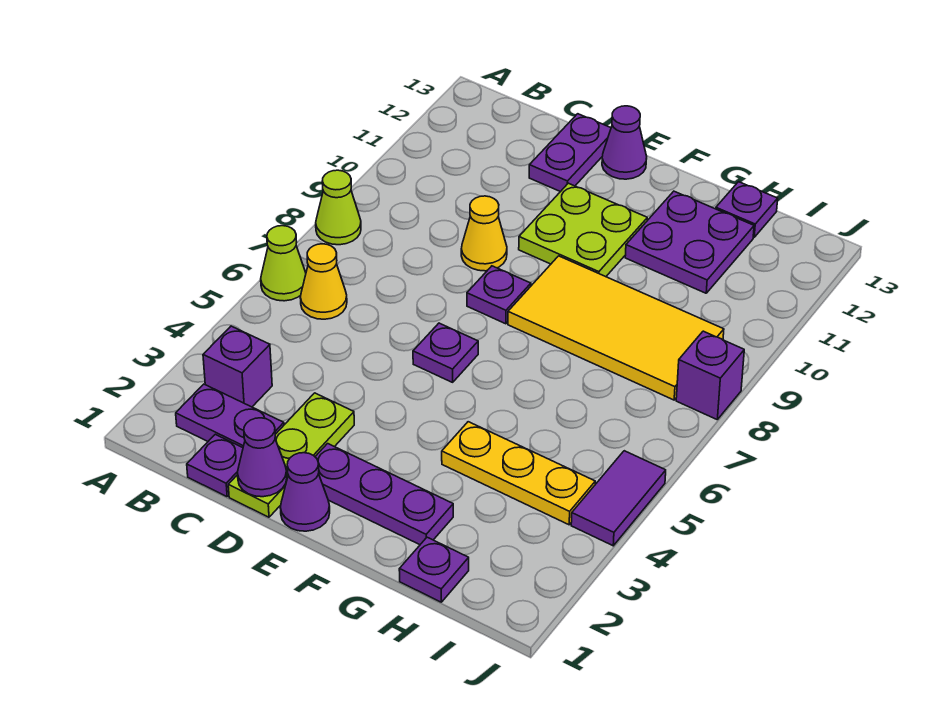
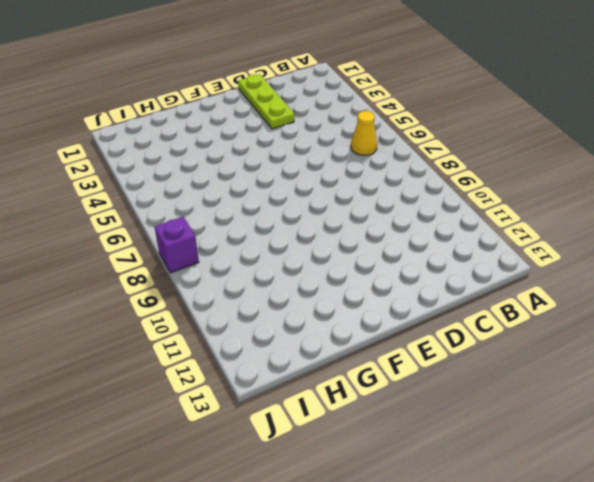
none -> lime 1x1 cone [261,226,306,301]
none -> lime 1x1 cone [316,170,361,245]
none -> purple 1x2 plate [176,384,284,448]

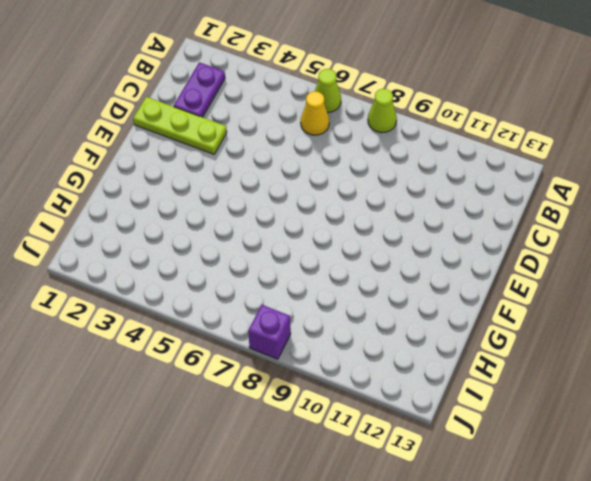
none -> purple 1x1 brick [203,326,272,407]
none -> purple 1x1 plate [187,434,243,497]
none -> yellow 1x1 cone [461,196,507,271]

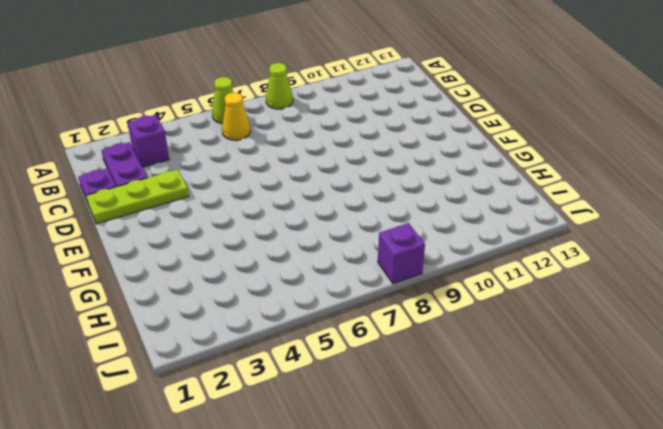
none -> yellow 1x1 cone [461,196,507,271]
none -> purple 1x2 plate [529,114,611,192]
none -> purple 1x1 cone [280,453,330,531]

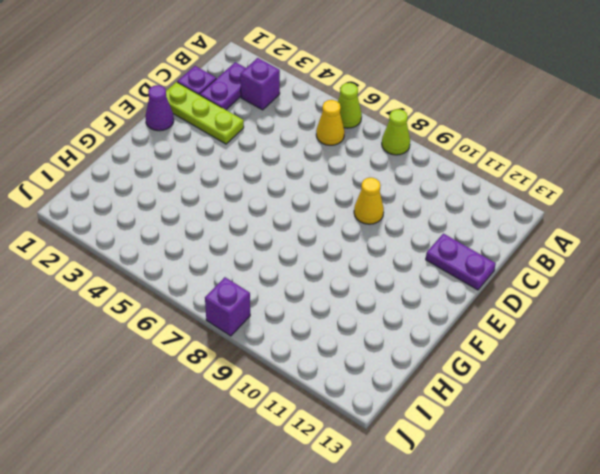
none -> purple 1x3 plate [315,444,453,545]
none -> purple 1x1 plate [413,323,478,382]
none -> purple 1x1 plate [467,266,531,324]

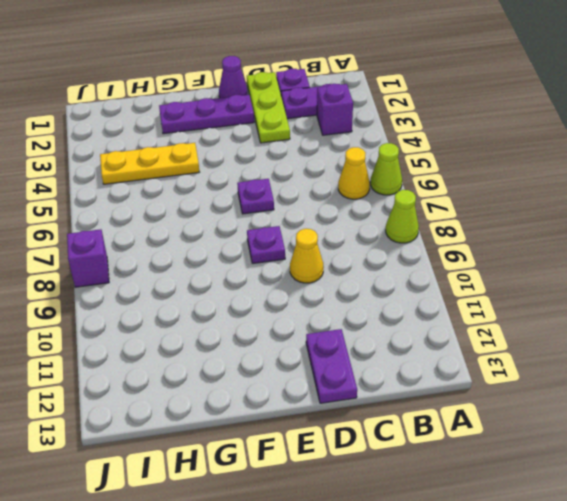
none -> lime 2x2 plate [519,183,647,277]
none -> purple 1x1 cone [602,106,647,179]
none -> yellow 2x4 tile [508,256,724,400]

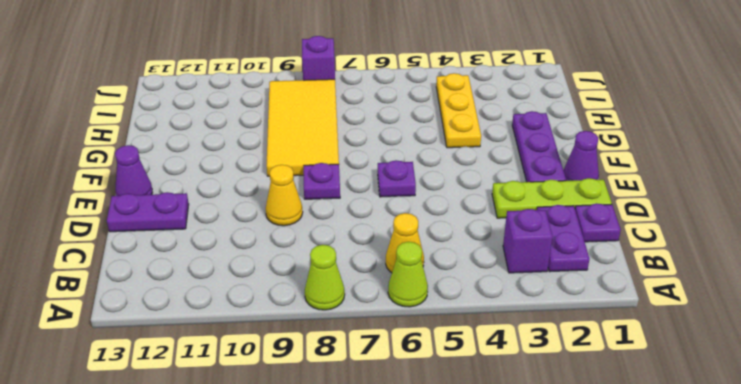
none -> lime 2x2 plate [519,183,647,277]
none -> purple 2x2 plate [625,191,754,293]
none -> purple 1x1 plate [399,537,469,602]

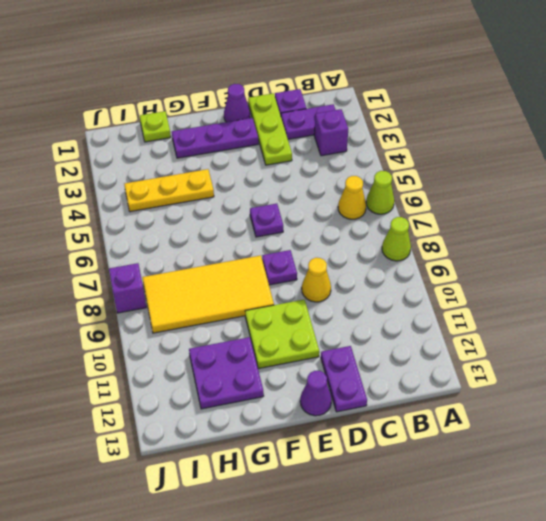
lime 1x1 plate [140,111,171,142] -> purple 1x1 plate [399,537,469,602]
none -> purple 1x1 plate [716,182,778,237]
none -> purple 1x2 tile [571,451,666,546]
none -> purple 1x1 cone [237,418,287,497]

